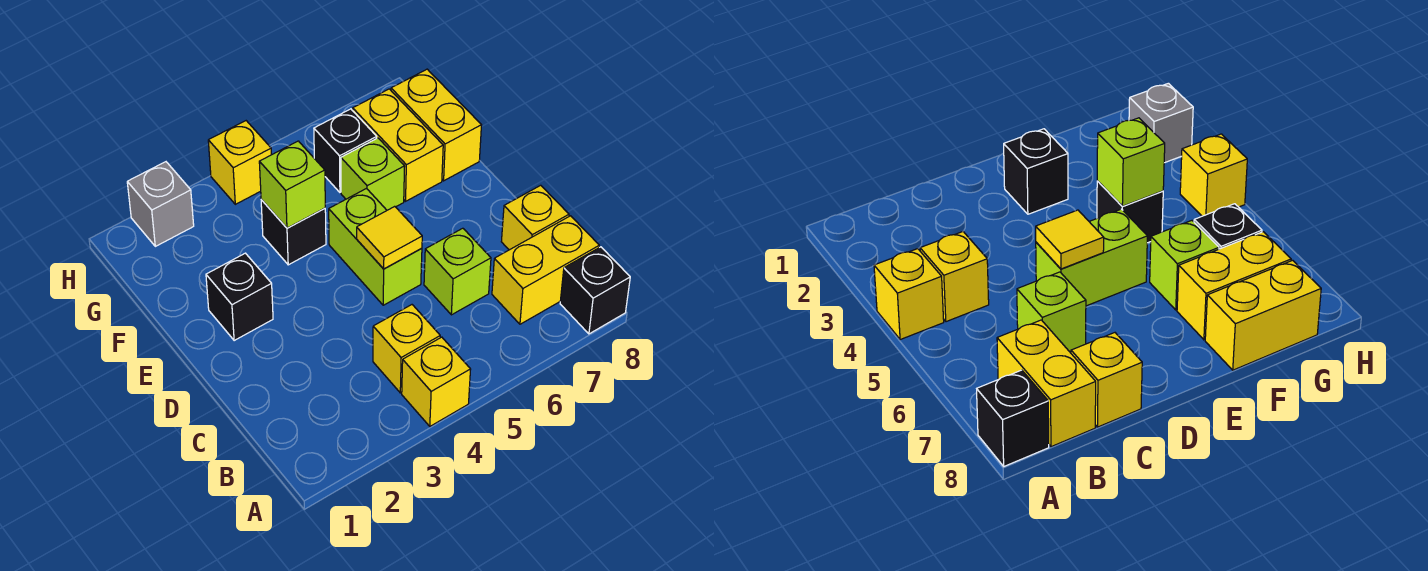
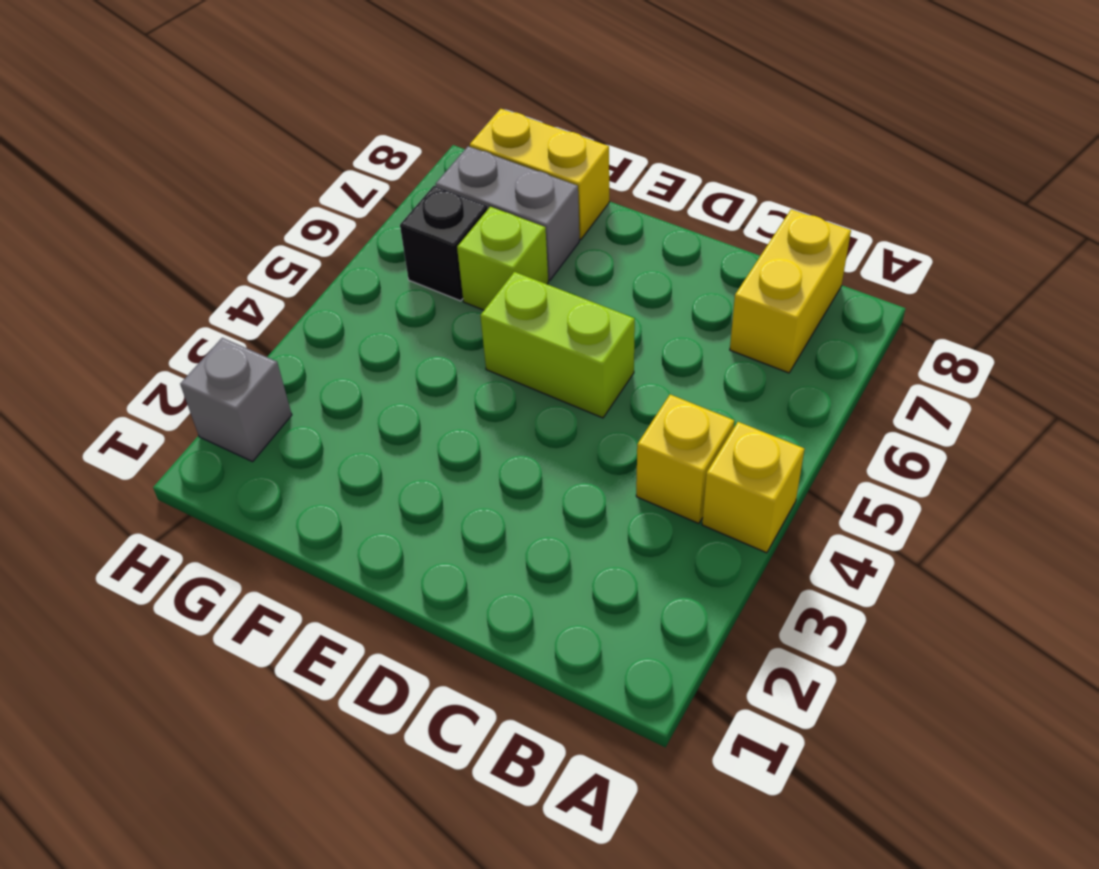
grey 1x2 brick [436,146,579,281] -> yellow 1x2 brick [353,89,443,201]
none -> black 1x1 brick [560,247,630,334]
none -> lime 1x1 brick [424,228,491,315]
none -> yellow 1x1 brick [501,185,569,250]

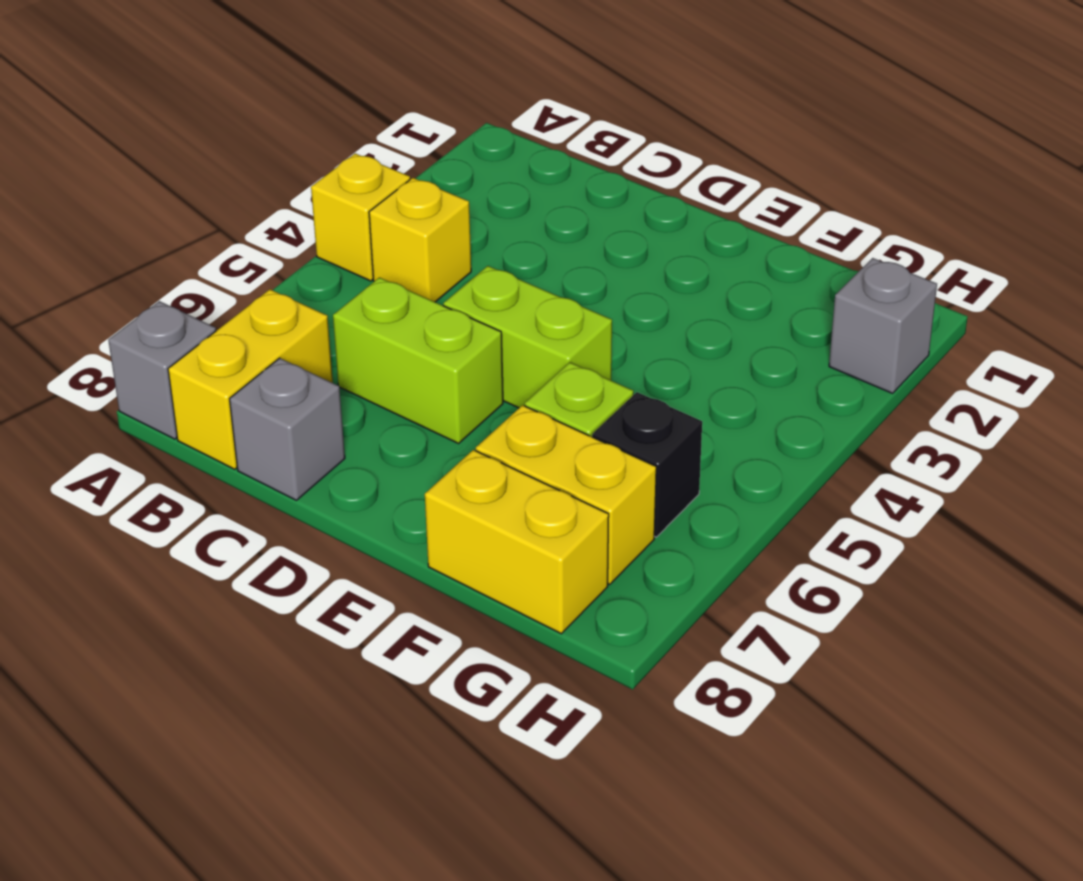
grey 1x1 brick [108,301,216,439] -> black 1x1 brick [560,247,630,334]
lime 1x2 brick [333,278,503,443] -> lime 1x1 brick [424,228,491,315]
grey 1x1 brick [230,358,345,500] -> yellow 1x1 brick [501,185,569,250]
none -> black 1x1 brick [206,253,273,341]
none -> black 1x1 brick [261,200,326,265]
none -> yellow 1x1 brick [208,121,271,204]

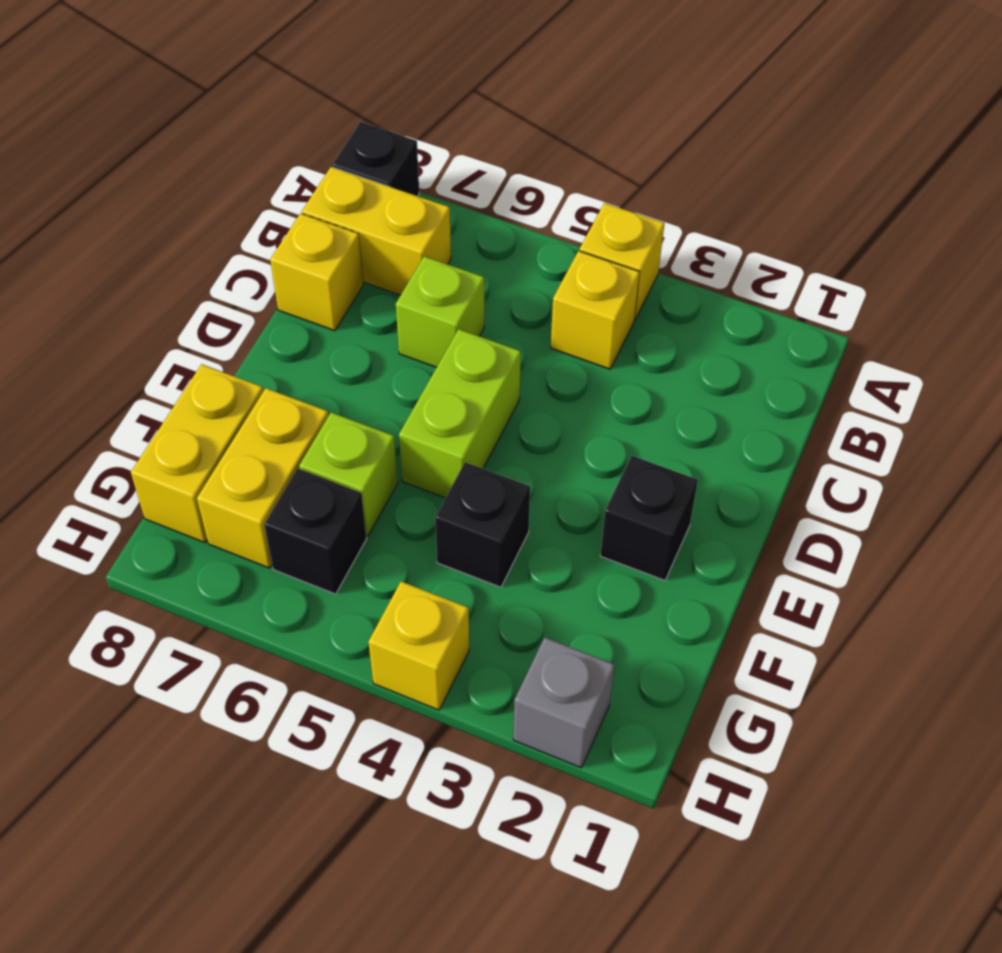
none -> yellow 1x1 tile [357,206,422,269]
none -> lime 1x1 brick [259,141,325,228]

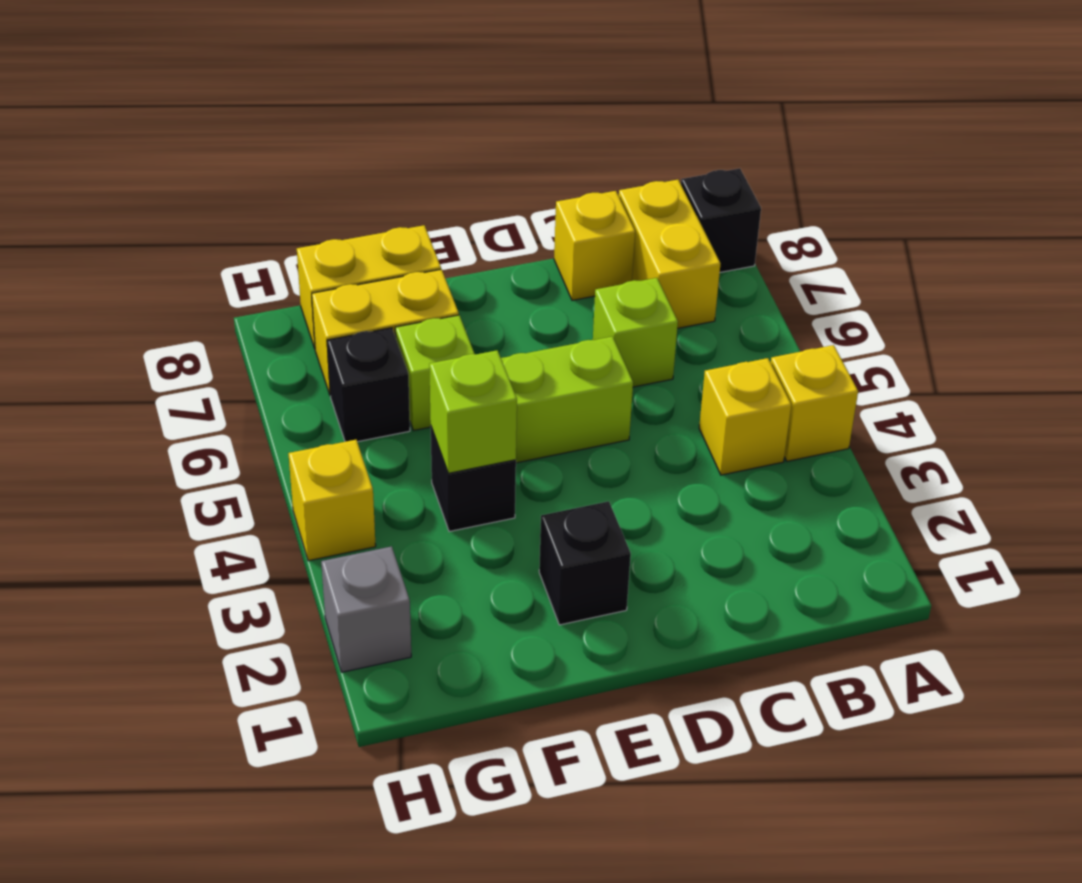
none -> yellow 1x1 tile [357,206,422,269]

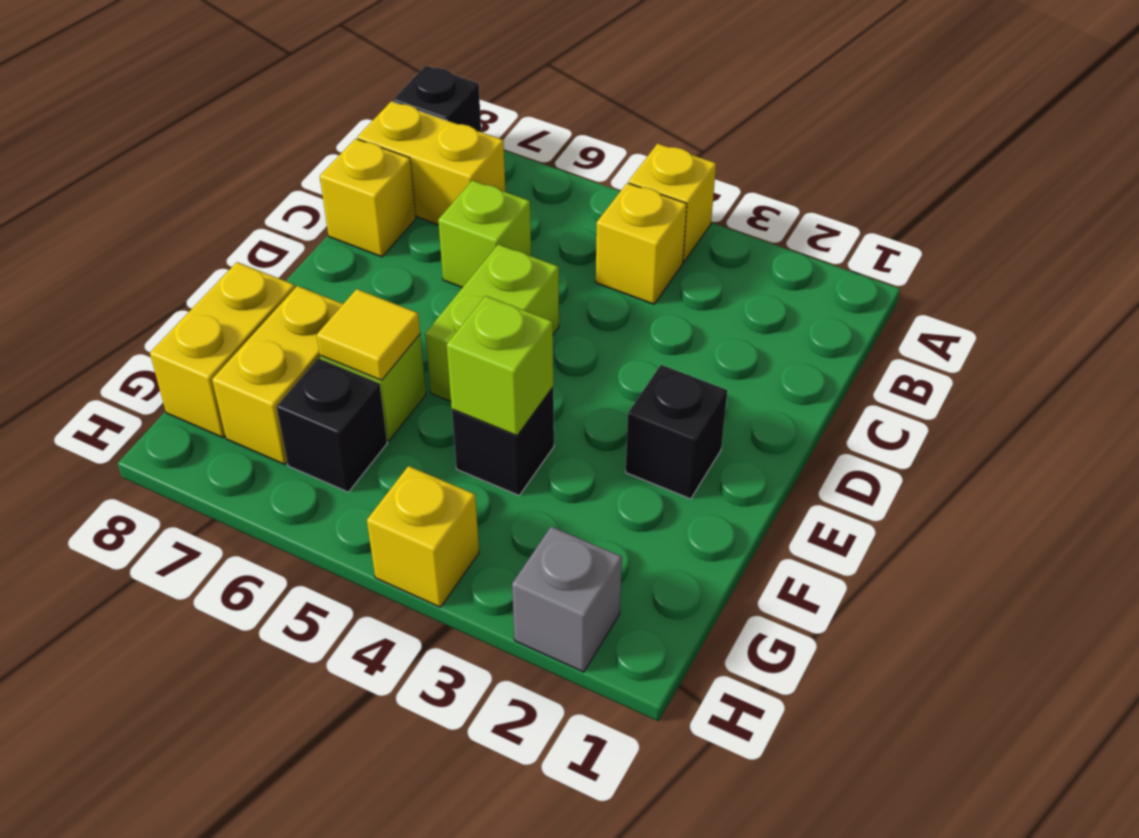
yellow 1x1 tile [317,289,420,380] -> yellow 1x1 tile moved to [357,206,422,269]

